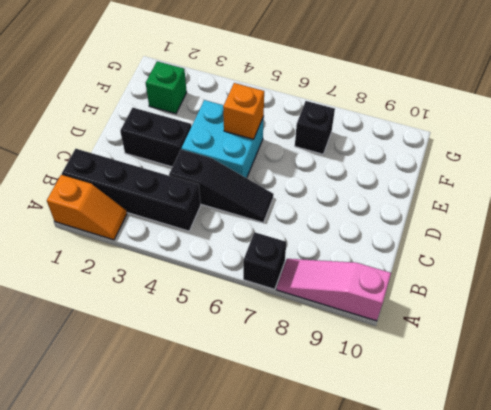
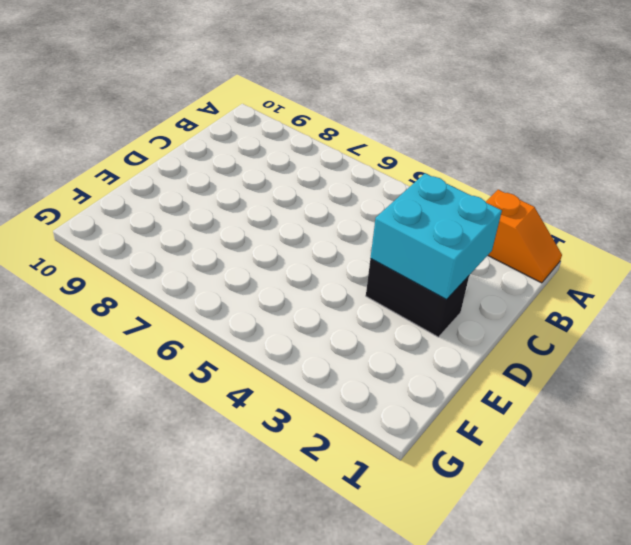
orange 1x2 slope [486,190,562,283] -> orange 1x2 slope turned to [47,175,127,240]
cyan 2x2 brick [371,173,502,299] -> cyan 2x2 brick moved to [181,100,264,178]
none -> black 1x1 brick [243,232,286,289]
none -> pink 1x3 slope [276,259,391,321]

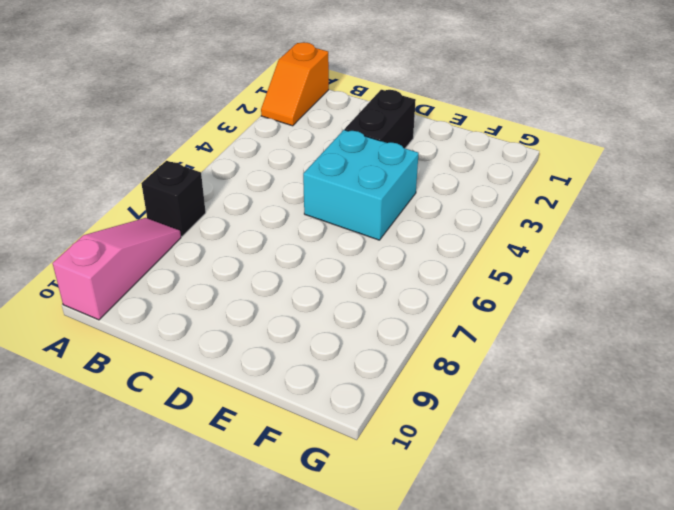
none -> black 1x4 brick [62,149,201,231]
none -> black 1x3 slope [169,149,274,223]

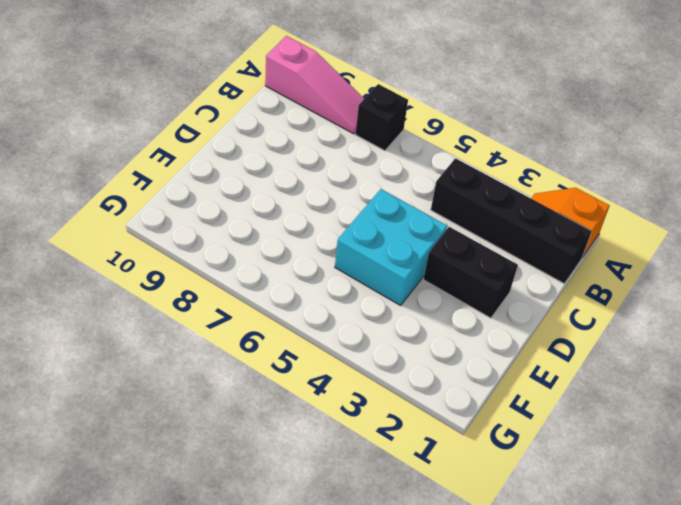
none -> black 1x3 slope [169,149,274,223]
none -> green 1x1 brick [146,61,187,114]

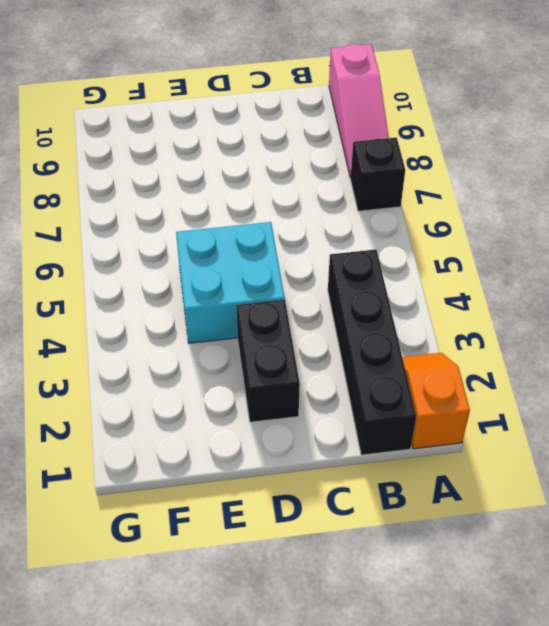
none -> black 1x3 slope [169,149,274,223]
none -> green 1x1 brick [146,61,187,114]

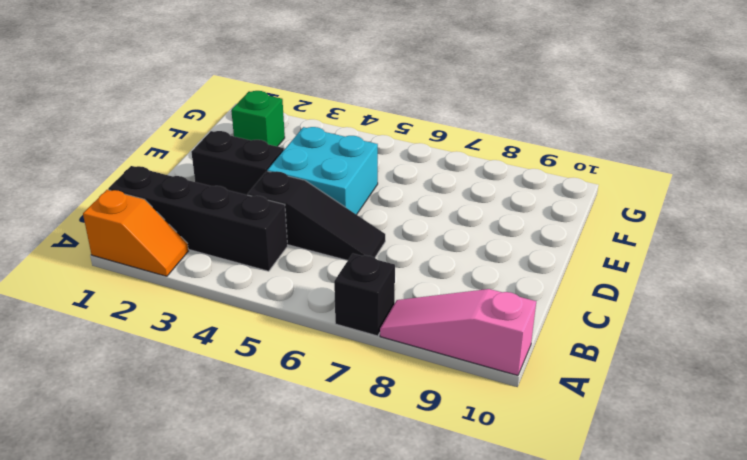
none -> black 1x1 brick [295,101,335,154]
none -> orange 1x1 brick [223,83,264,139]

